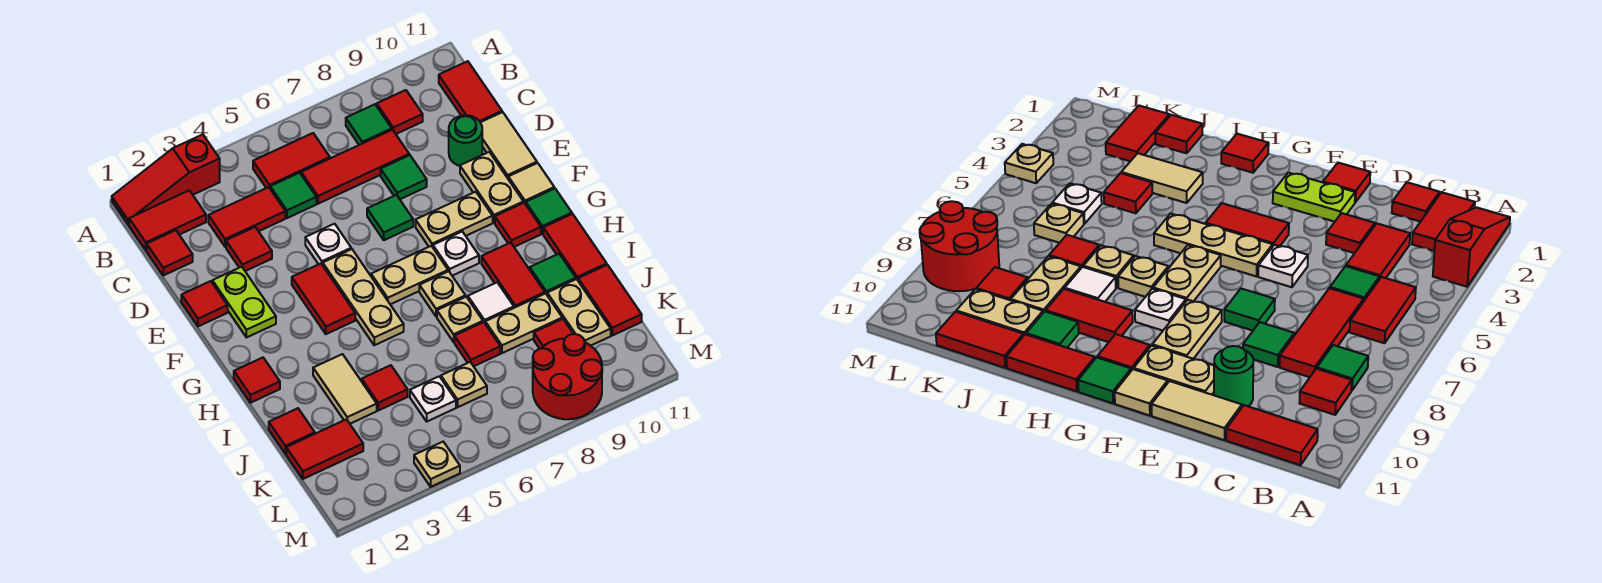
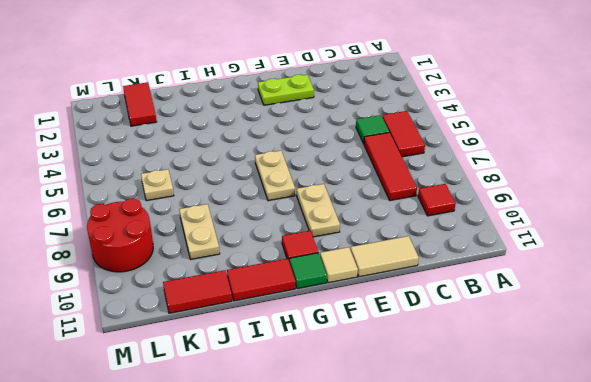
none -> red 1x3 slope [112,134,220,225]
none -> red 1x2 tile [129,190,206,250]
none -> green 1x1 tile [346,104,392,145]
none -> red 1x2 tile [439,61,502,122]

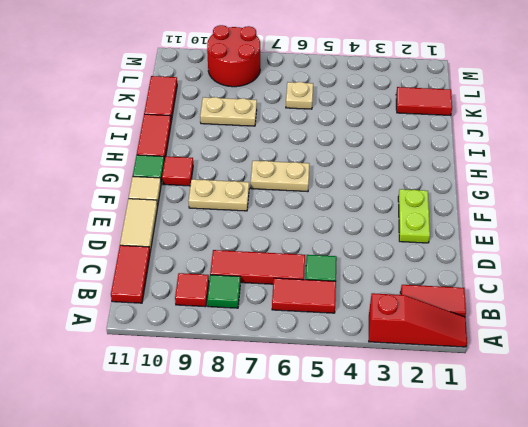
none -> red 1x1 tile [147,230,193,275]
none -> red 1x2 tile [208,187,285,247]
none -> red 1x1 tile [226,227,272,271]
none -> green 1x1 tile [381,155,427,199]

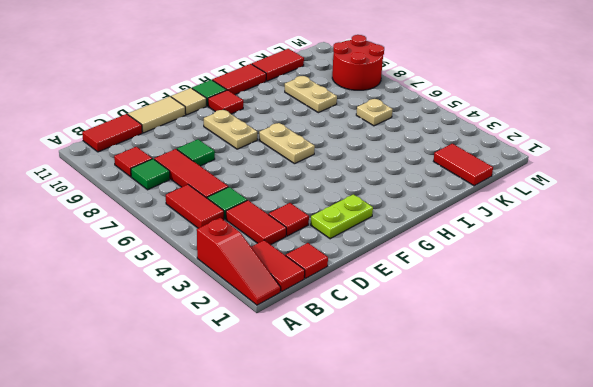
none -> green 1x1 round brick [449,115,482,166]
none -> red 1x1 tile [181,281,228,326]
none -> white 1x1 plate [305,224,351,265]
none -> green 1x1 tile [367,195,413,240]

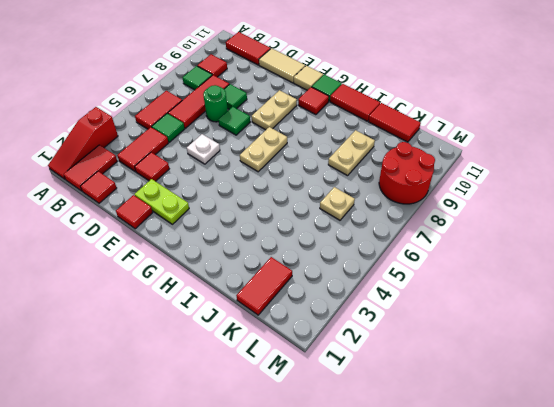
green 1x1 round brick [203,85,228,122] -> green 1x1 round brick moved to [449,115,482,166]
none -> tan 1x2 plate [460,152,523,223]
none -> red 1x2 tile [292,264,355,334]
none -> tan 1x3 plate [323,249,404,345]
none -> white 1x1 plate [433,232,479,276]

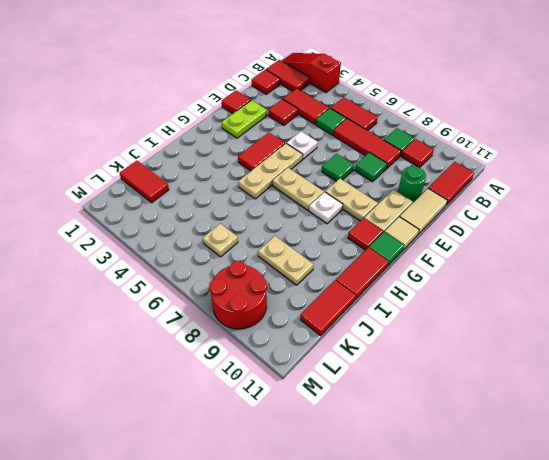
none -> red 1x1 tile [234,358,280,403]
none -> tan 1x1 plate [419,271,466,317]
none -> red 1x2 tile [481,243,545,308]
none -> tan 1x2 tile [313,354,377,424]

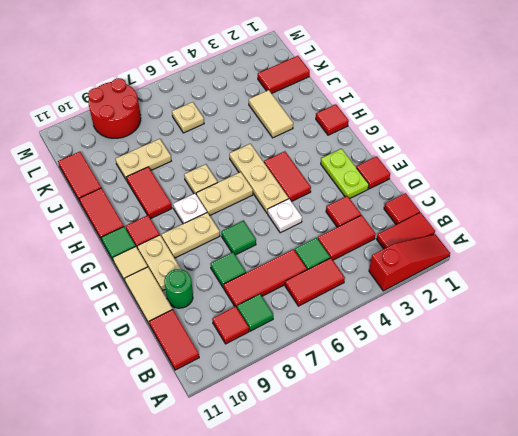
none -> tan 1x1 plate [437,297,483,342]
none -> white 1x1 tile [468,283,514,323]
none -> green 1x1 tile [530,254,576,294]
none -> red 1x1 tile [269,408,315,454]

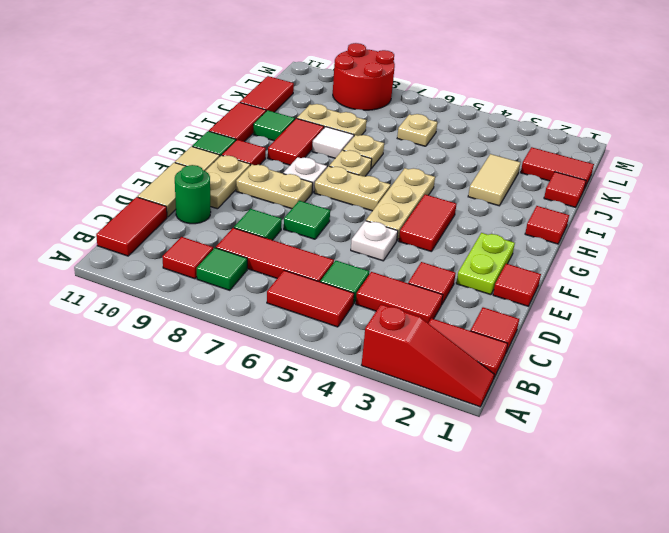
none -> red 1x1 tile [362,365,408,410]
none -> red 1x1 tile [454,322,500,366]
none -> tan 1x2 plate [547,279,611,346]
none -> white 1x1 plate [410,376,456,421]

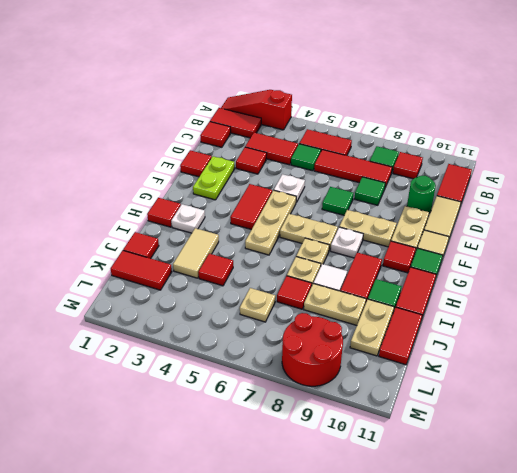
white 1x1 plate [171,204,205,233] -> white 1x1 plate moved to [410,376,456,421]
none -> red 1x1 tile [534,319,573,349]
none -> tan 1x1 plate [414,442,460,487]

